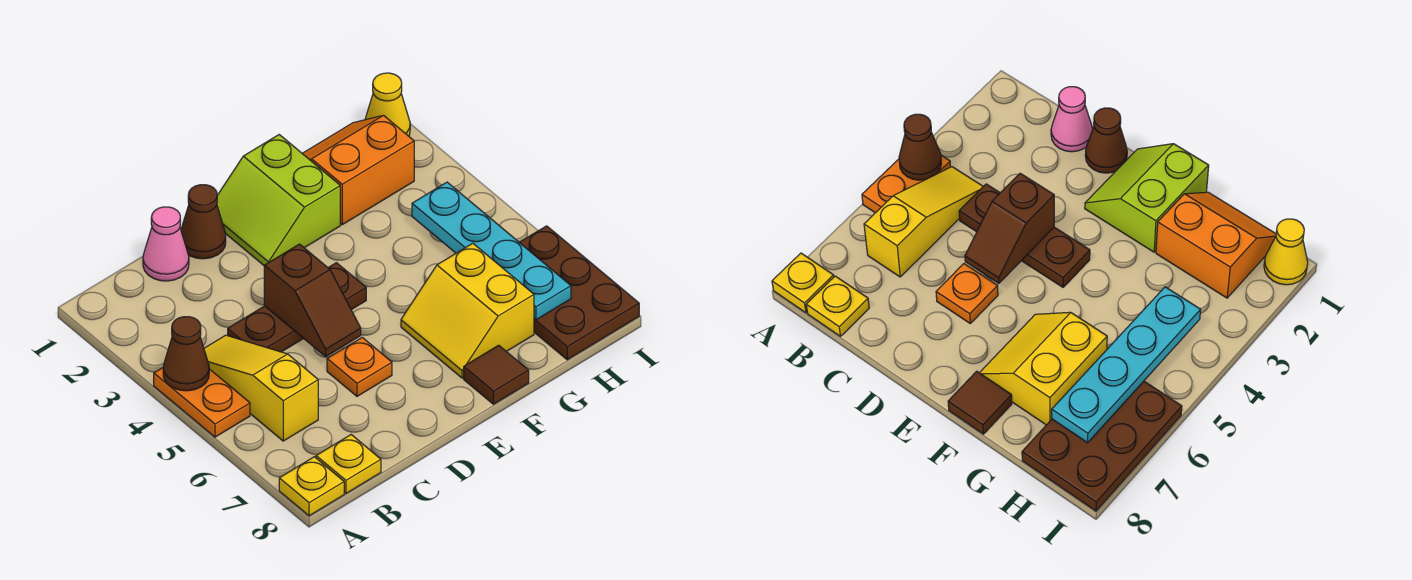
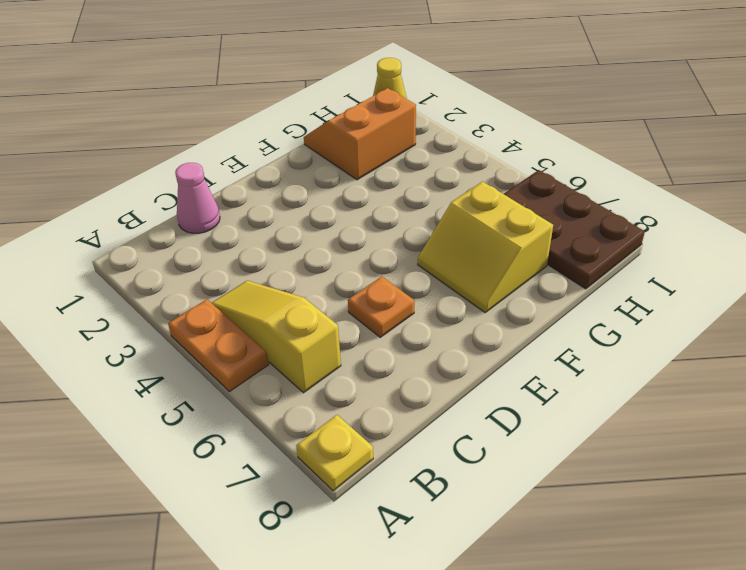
none -> yellow 1x1 plate [316,435,381,493]
none -> brown 1x3 plate [228,263,366,352]
none -> brown 1x1 cone [181,185,226,259]

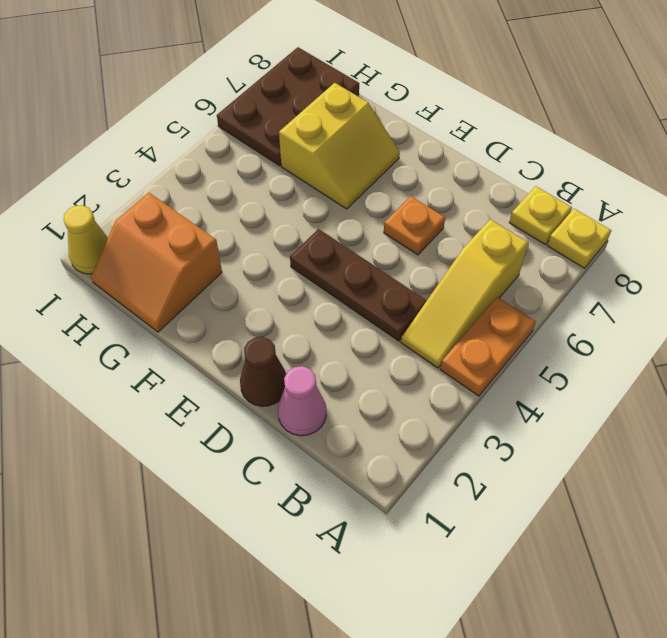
none -> lime 2x2 slope [217,135,340,266]
none -> brown 1x1 tile [464,345,529,404]
none -> brown 1x1 cone [163,317,209,391]

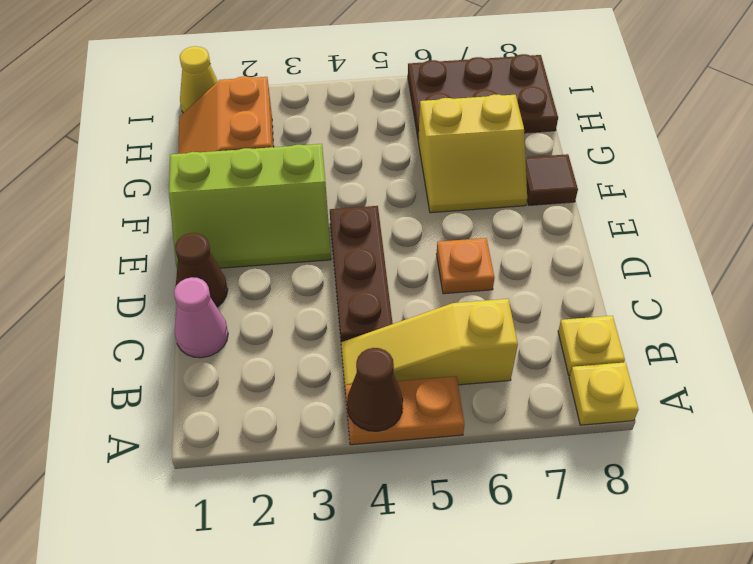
lime 2x3 slope [169,144,331,268] -> lime 2x2 slope [217,135,340,266]
none -> brown 1x2 slope [264,244,361,356]
none -> cyan 1x4 plate [412,182,571,320]

